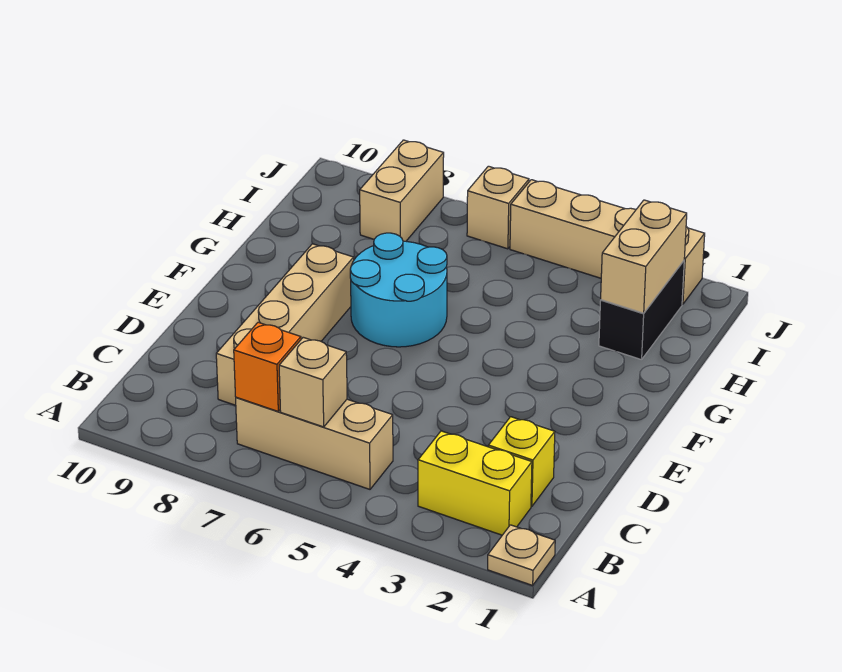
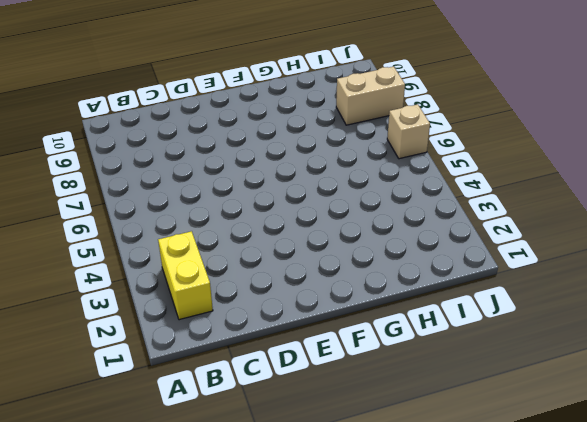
none -> tan 1x1 plate [488,525,555,585]
none -> tan 1x3 brick [236,397,393,489]
none -> yellow 1x1 brick [488,417,555,506]

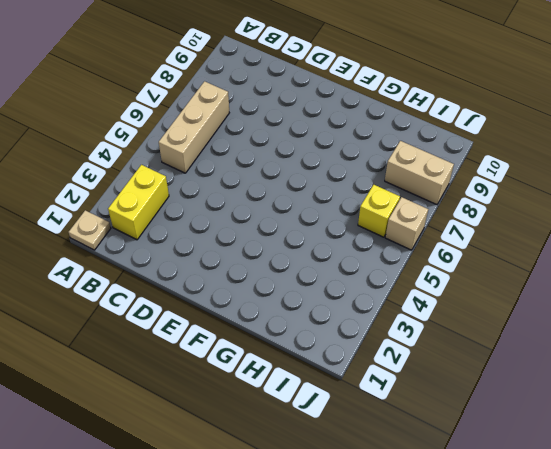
yellow 1x1 brick [358,185,400,237] -> yellow 1x1 brick moved to [488,417,555,506]
none -> tan 1x4 brick [216,244,354,405]
none -> cyan 2x2 round brick [350,233,447,347]
none -> black 1x2 brick [599,261,684,360]

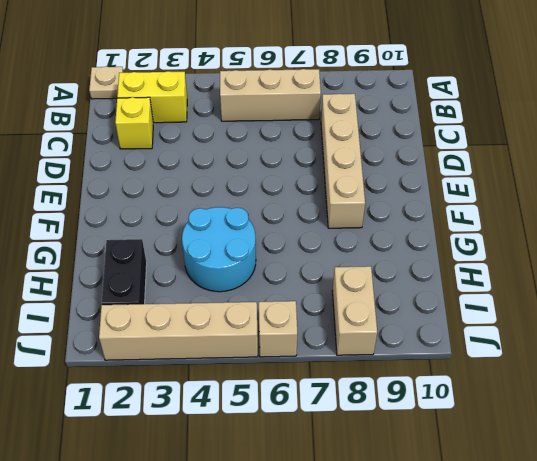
cyan 2x2 round brick [182,207,256,292] -> cyan 2x2 round brick moved to [350,233,447,347]
none -> tan 1x1 brick [279,337,347,427]
none -> orange 1x1 brick [234,322,301,411]
none -> tan 1x2 brick [601,200,687,313]

